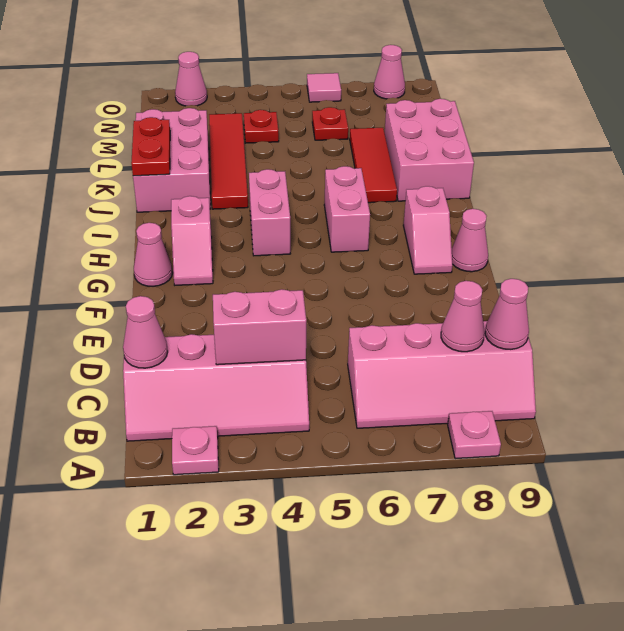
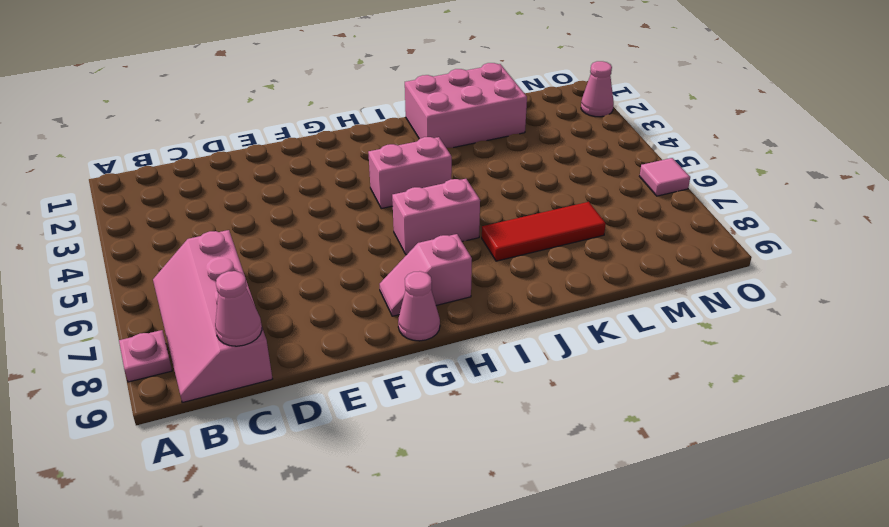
none -> pink 1x1 plate [172,426,219,475]
none -> pink 2x4 slope [123,334,309,441]
none -> pink 1x1 cone [134,223,173,287]

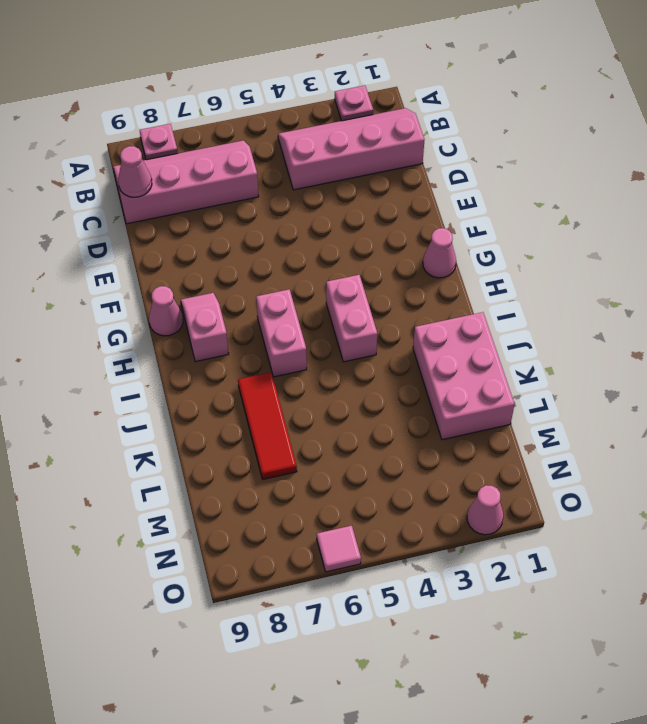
none -> pink 1x2 slope [171,196,213,285]
none -> red 1x4 tile [209,113,248,209]
none -> pink 2x3 brick [385,99,474,201]

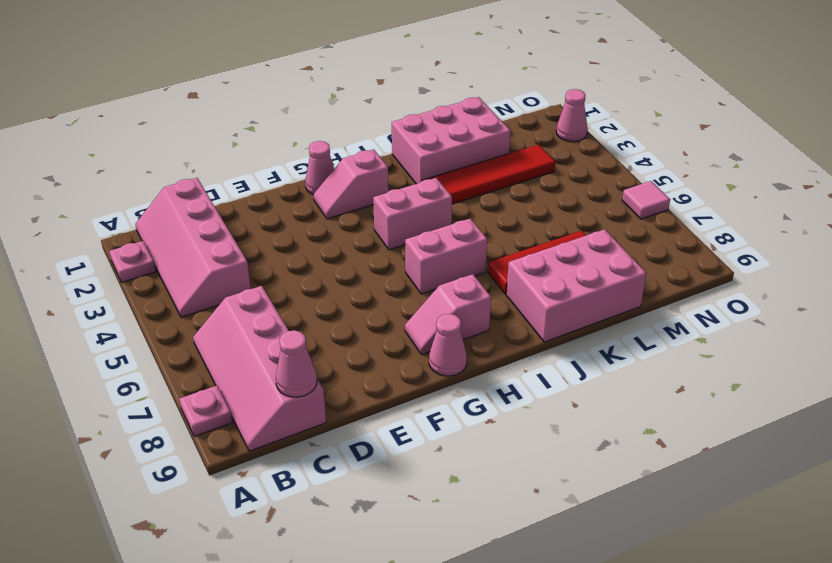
none -> red 1x1 plate [244,110,279,143]
none -> red 1x1 plate [312,107,348,140]
none -> pink 1x1 cone [374,45,405,99]

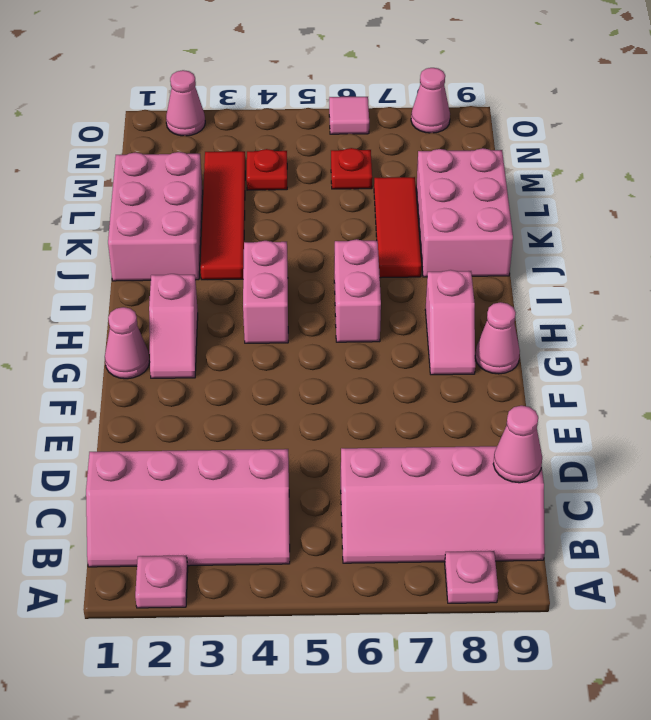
none -> pink 1x1 cone [123,296,168,368]
none -> pink 1x2 brick [213,289,306,365]
none -> pink 1x1 cone [441,281,485,352]

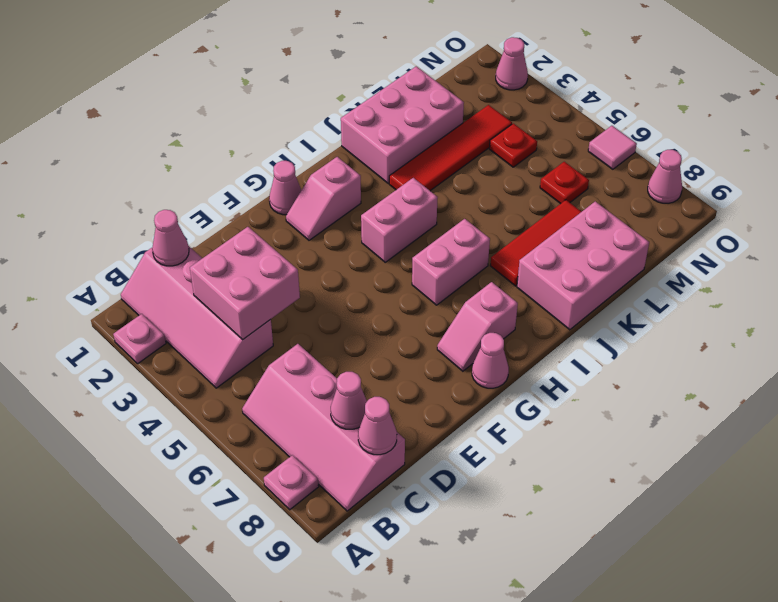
pink 2x2 brick [190,227,300,339] -> pink 1x2 brick [213,289,306,365]
none -> red 1x2 plate [131,117,170,176]

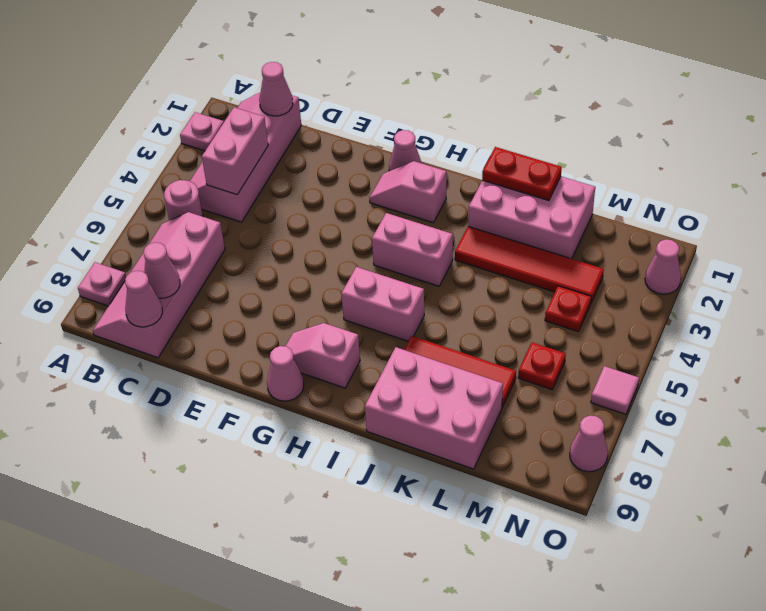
pink 1x1 round brick [164,180,203,221] -> none

